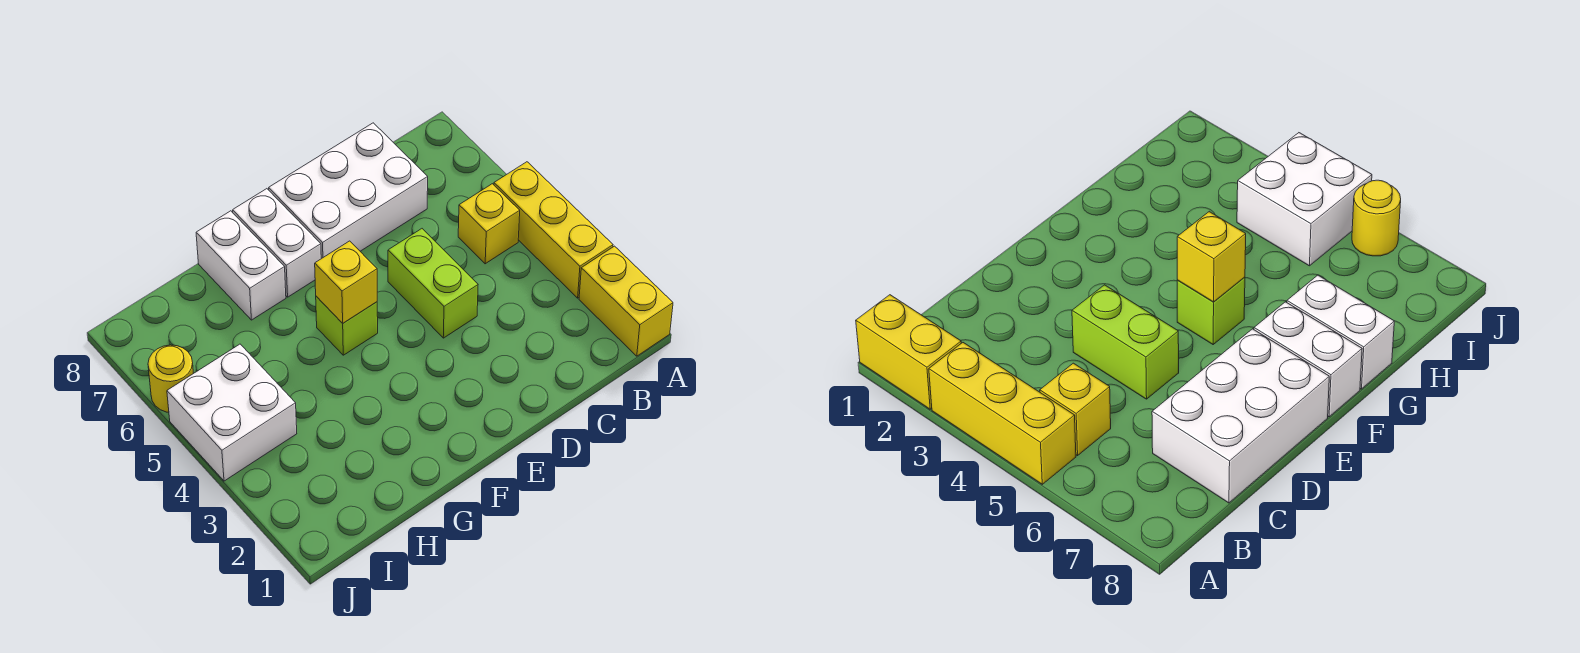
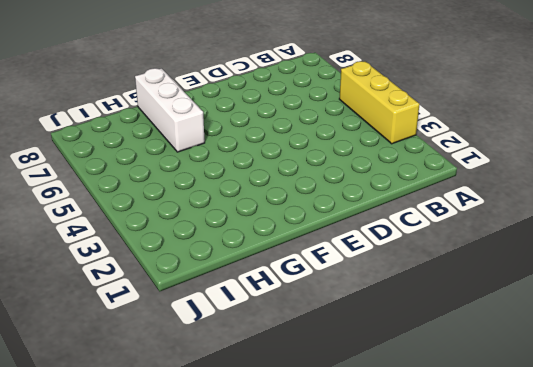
white 1x3 brick [135,68,205,152] -> white 1x2 brick [196,211,286,320]
none -> yellow 1x2 brick [579,246,673,356]
none -> yellow 1x1 brick [458,184,520,264]

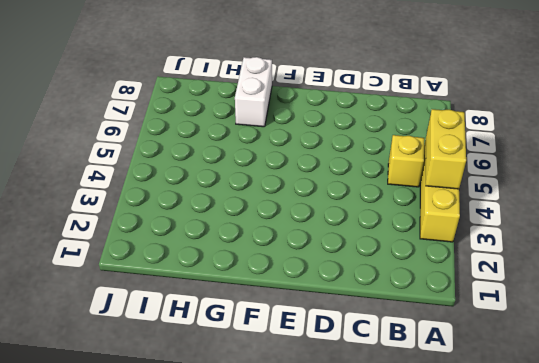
yellow 1x2 brick [426,109,466,189] -> yellow 1x2 brick moved to [579,246,673,356]
none -> white 2x3 brick [269,123,428,259]
none -> lime 1x2 brick [388,229,478,338]

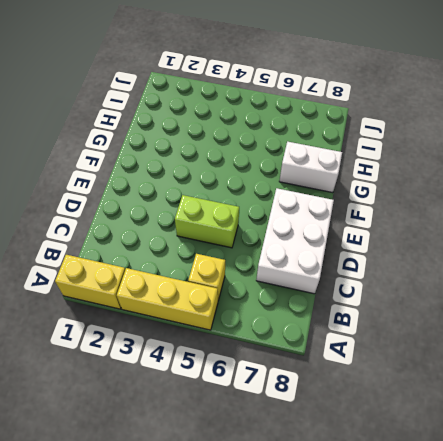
none -> lime 1x1 brick [316,296,378,355]
none -> white 1x2 brick [233,189,321,297]

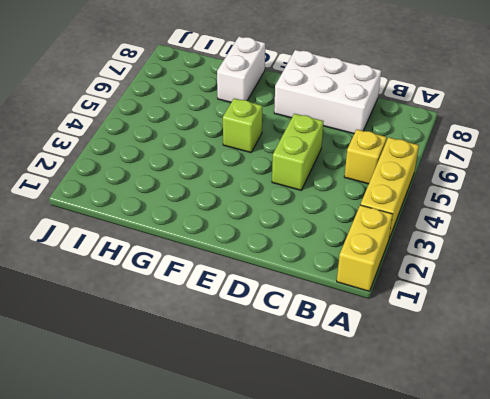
none -> white 1x2 brick [233,189,321,297]
none -> white 2x2 brick [167,344,297,481]

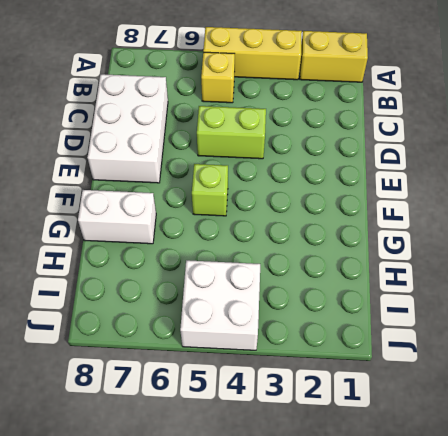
none -> white 1x2 brick [233,189,321,297]
none -> yellow 1x1 round brick [148,345,193,412]

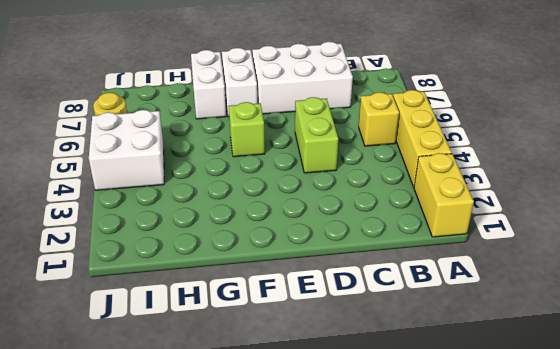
none -> yellow 1x1 brick [315,241,377,323]

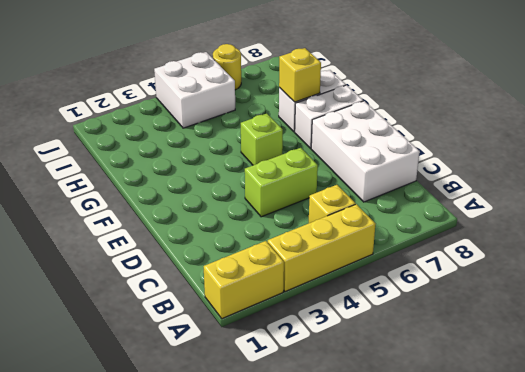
yellow 1x1 brick [279,48,321,102] -> yellow 1x1 brick moved to [315,241,377,323]

